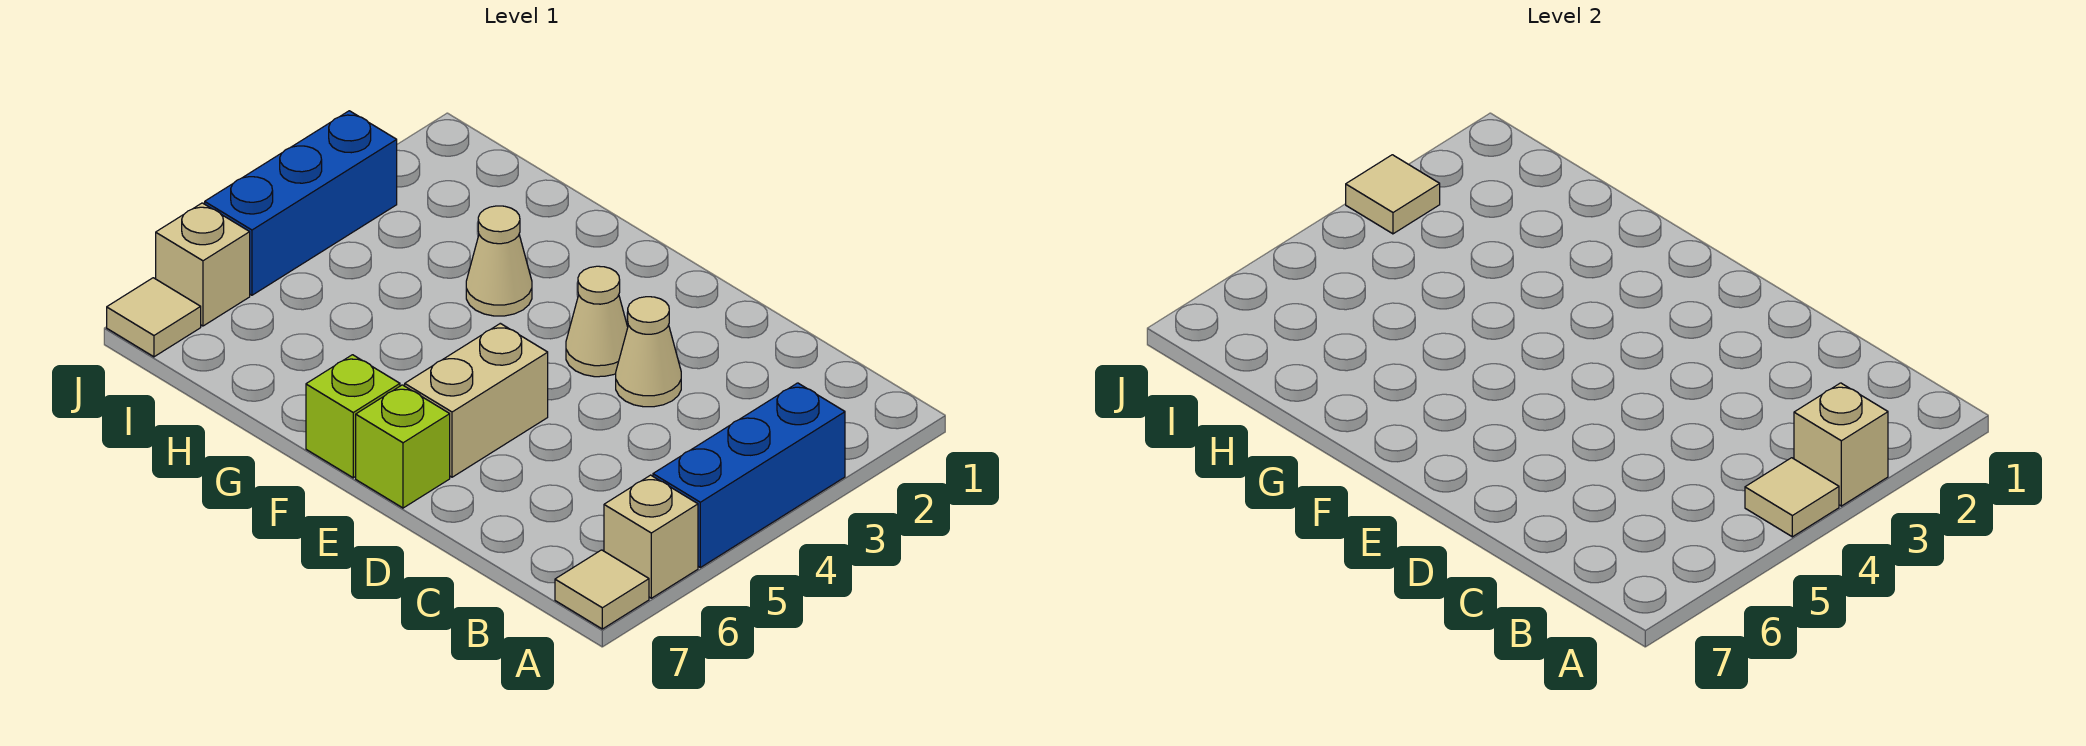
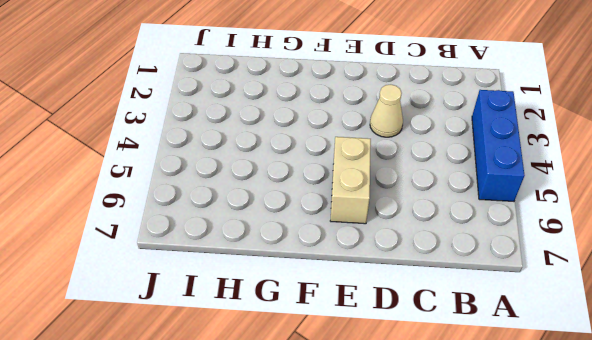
none -> tan 1x1 brick [604,475,698,598]
none -> tan 1x1 tile [555,550,649,629]
none -> tan 1x1 cone [566,266,628,377]

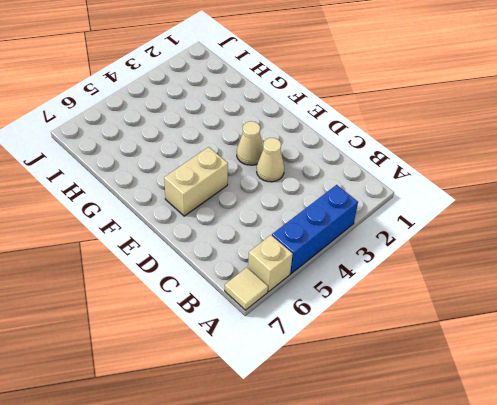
none -> lime 1x1 brick [356,385,450,508]
none -> lime 1x1 brick [306,355,400,478]
none -> tan 1x1 cone [466,206,532,316]

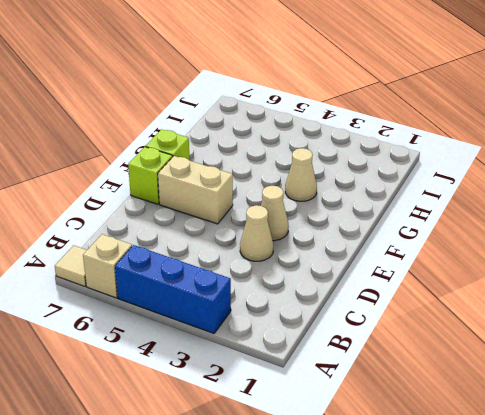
none -> blue 1x3 brick [205,111,397,295]
none -> tan 1x1 brick [156,203,250,326]
none -> tan 1x1 tile [107,278,201,357]

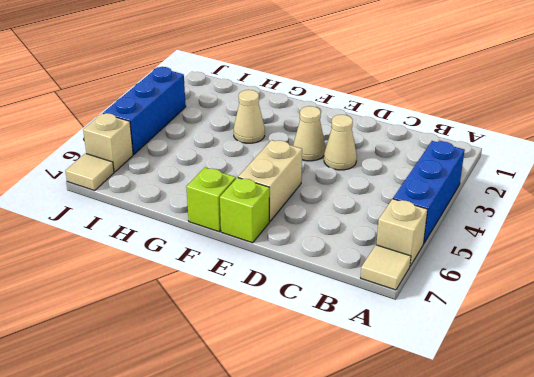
none -> tan 1x1 brick [1794,383,1888,506]
none -> tan 1x1 tile [1745,458,1839,537]
none -> tan 1x1 tile [1346,155,1440,234]

